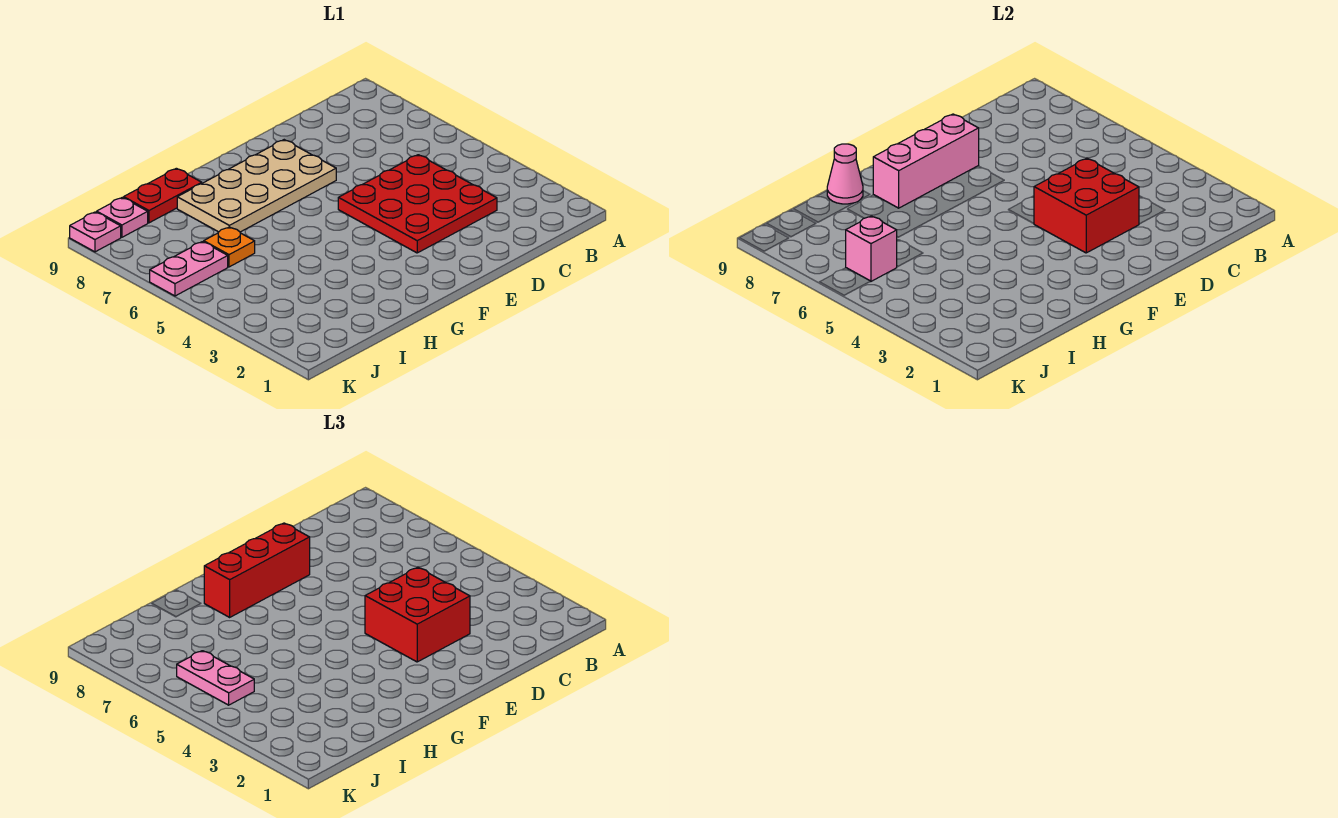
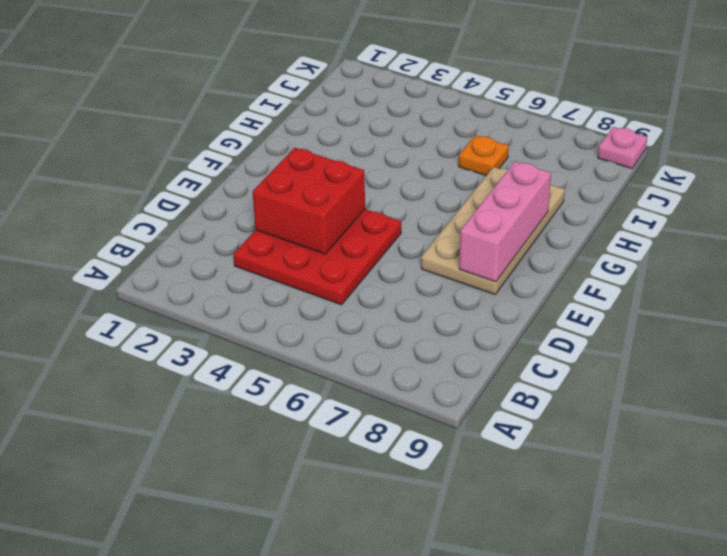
none -> red 1x2 plate [124,168,202,223]
none -> pink 1x2 plate [150,242,228,296]
none -> pink 1x1 plate [97,197,148,237]

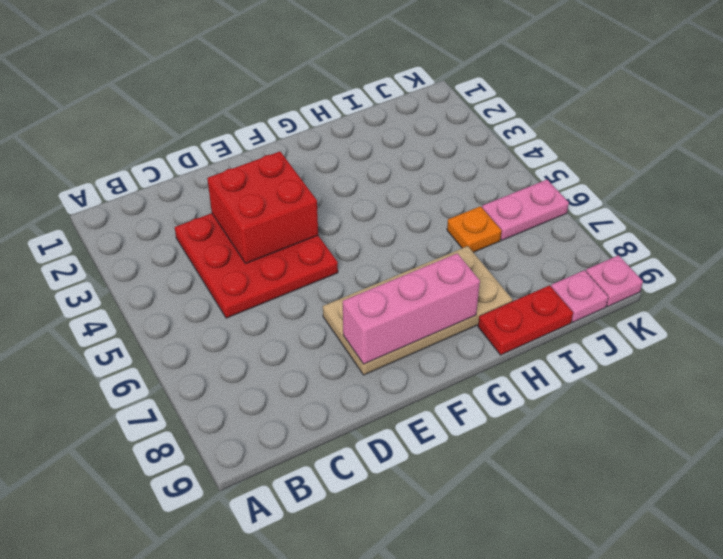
none -> pink 1x1 cone [827,144,863,204]
none -> pink 1x1 brick [846,216,897,281]
none -> red 2x2 brick [365,567,470,662]

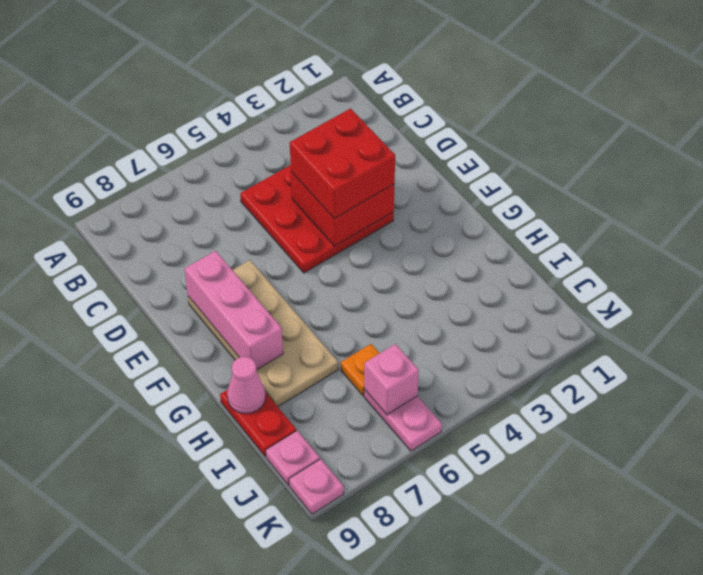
none -> red 1x3 brick [204,523,310,617]
none -> pink 1x2 plate [177,651,254,705]

